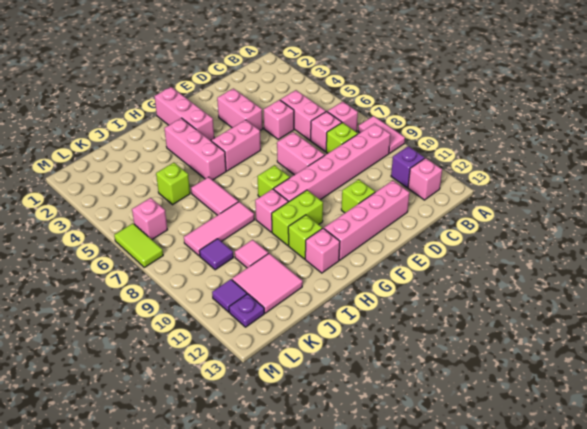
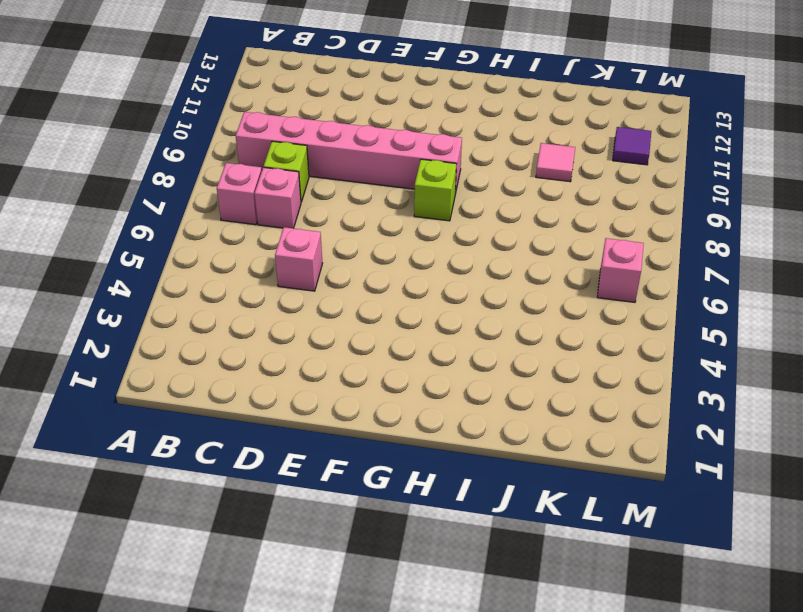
none -> pink 1x2 tile [358,116,405,153]
none -> purple 1x1 brick [391,146,425,188]
none -> pink 1x1 brick [408,158,442,200]
none -> pink 1x2 brick [280,90,326,140]

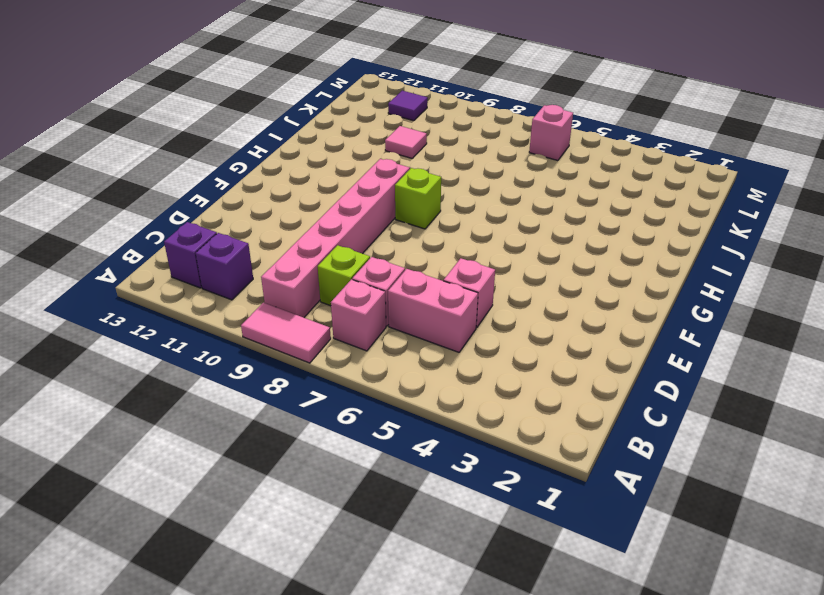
purple 1x1 brick [164,222,217,288] -> pink 1x1 brick [408,158,442,200]
none -> pink 1x4 brick [324,180,410,260]
none -> pink 1x2 brick [217,88,263,130]
none -> pink 1x2 brick [277,132,325,175]
none -> lime 1x1 brick [341,179,375,213]

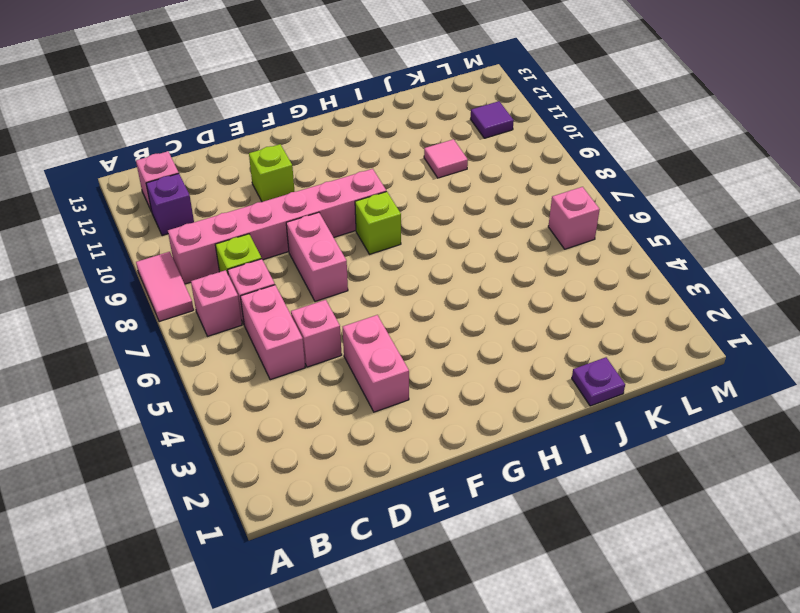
purple 1x1 plate [572,357,625,406] -> purple 1x1 plate moved to [229,294,264,327]
none -> pink 1x4 brick [324,180,410,260]
none -> pink 1x2 brick [211,120,261,171]
none -> pink 1x3 brick [155,87,214,141]
none -> lime 1x2 brick [272,190,323,245]

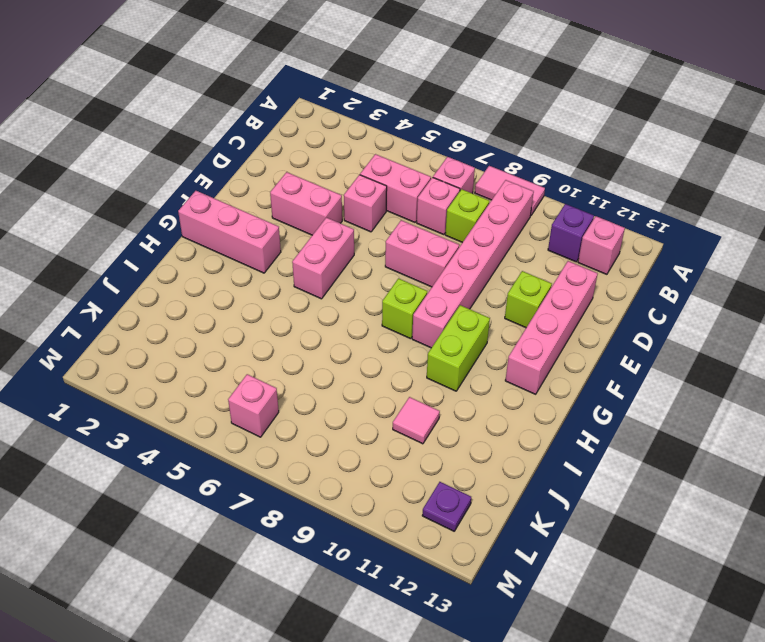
none -> pink 1x3 brick [164,118,226,180]
none -> pink 1x1 brick [255,189,288,232]
none -> lime 1x1 brick [288,215,322,259]
none -> pink 1x1 brick [305,228,340,273]

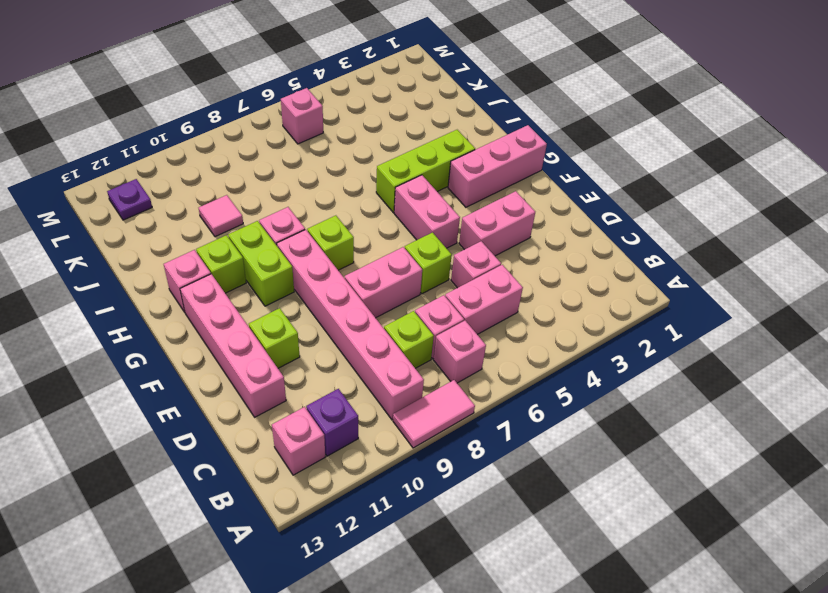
lime 1x1 brick [405,232,452,294] -> lime 1x1 brick moved to [156,163,190,205]
lime 1x3 brick [376,130,475,212] -> pink 1x3 brick [164,118,226,180]
none -> pink 1x2 tile [191,177,238,215]
none -> pink 1x3 tile [184,202,254,256]
none -> pink 2x2 tile [232,253,303,313]
none -> purple 1x1 tile [199,239,233,270]

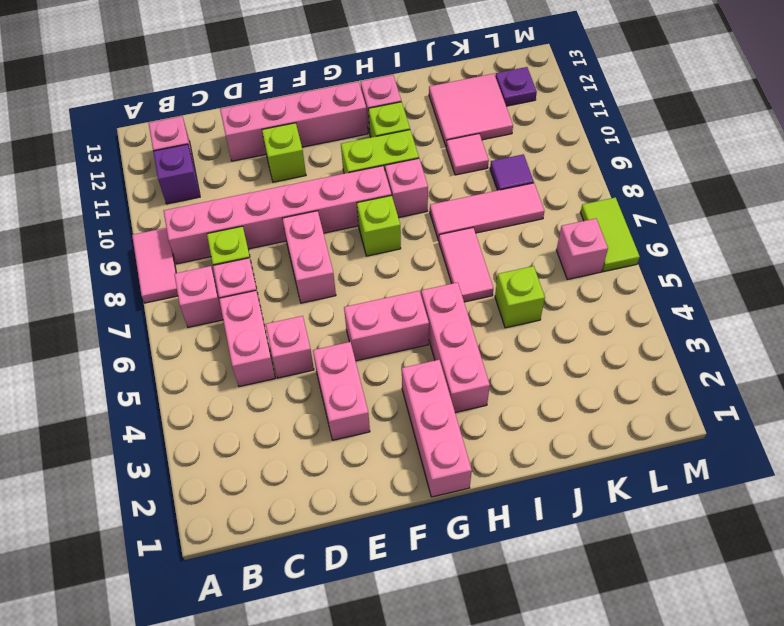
none -> purple 1x1 tile [212,279,247,312]

